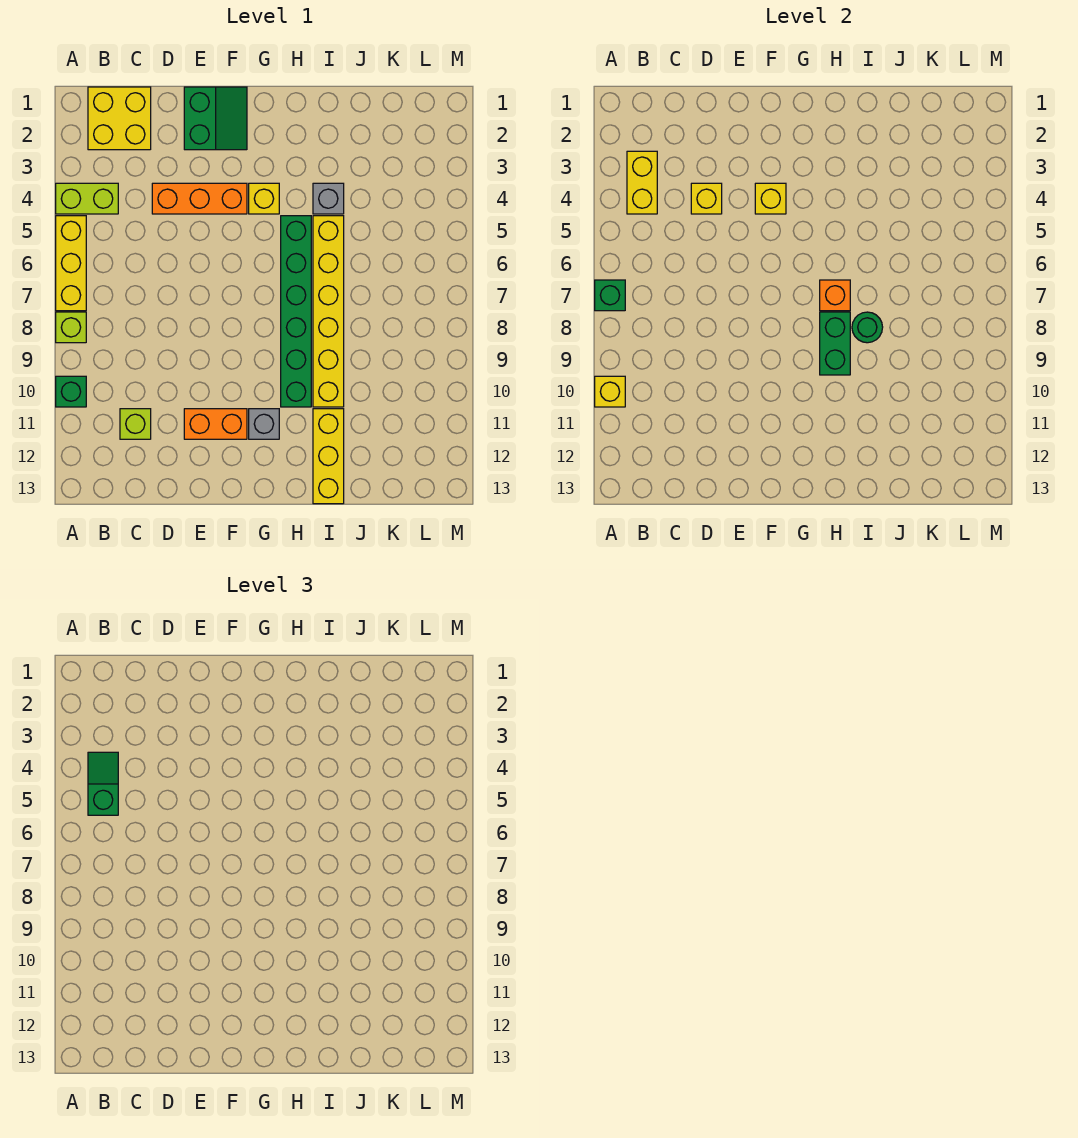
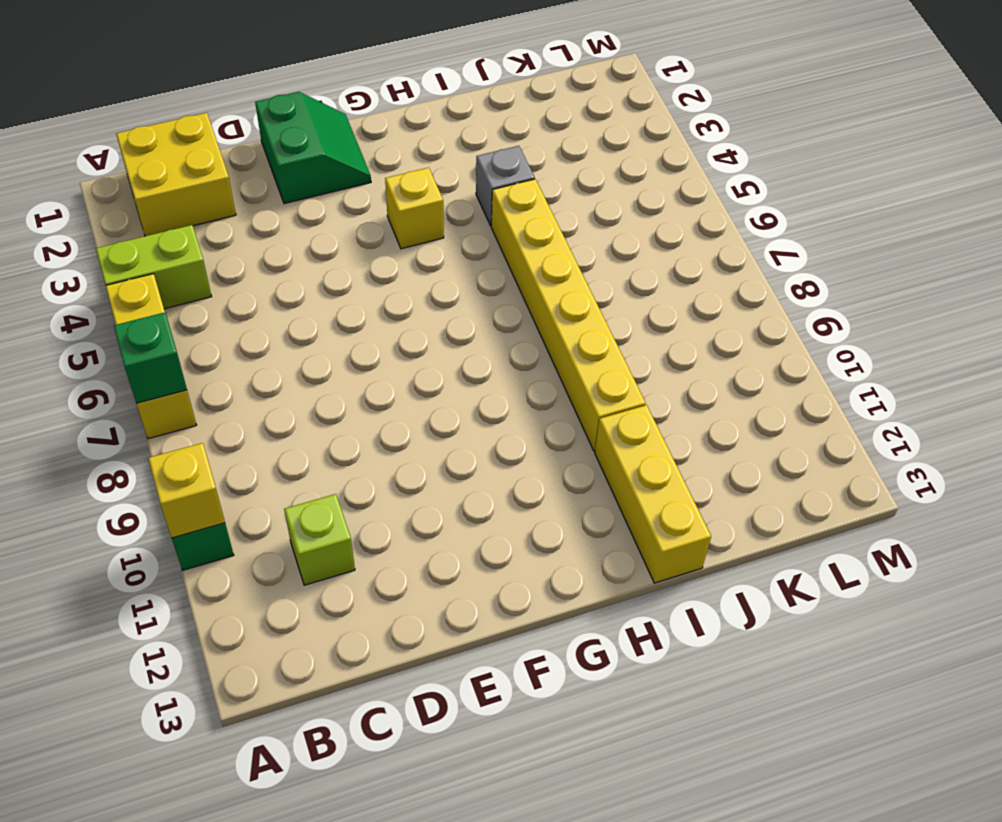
none -> lime 1x1 brick [56,312,86,343]
none -> orange 1x3 brick [152,183,247,214]
none -> orange 1x2 brick [184,409,247,439]

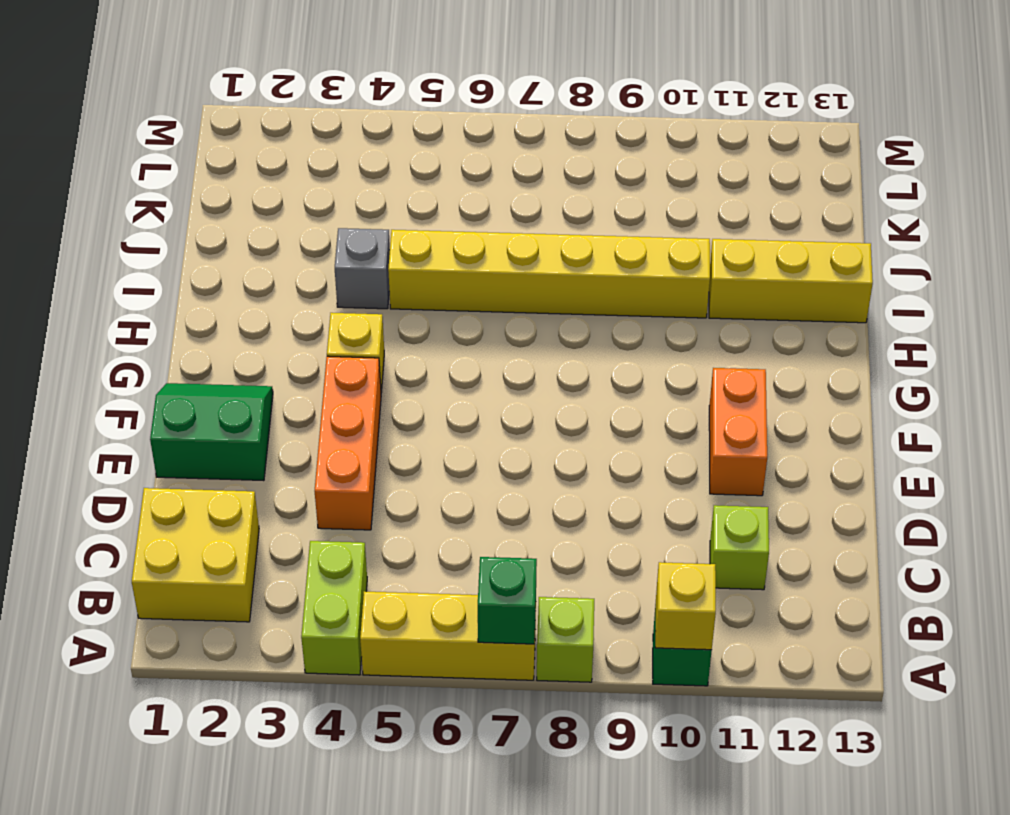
none -> grey 1x1 brick [249,409,279,439]
none -> green 1x6 brick [281,216,311,407]
none -> yellow 1x2 brick [627,151,657,214]

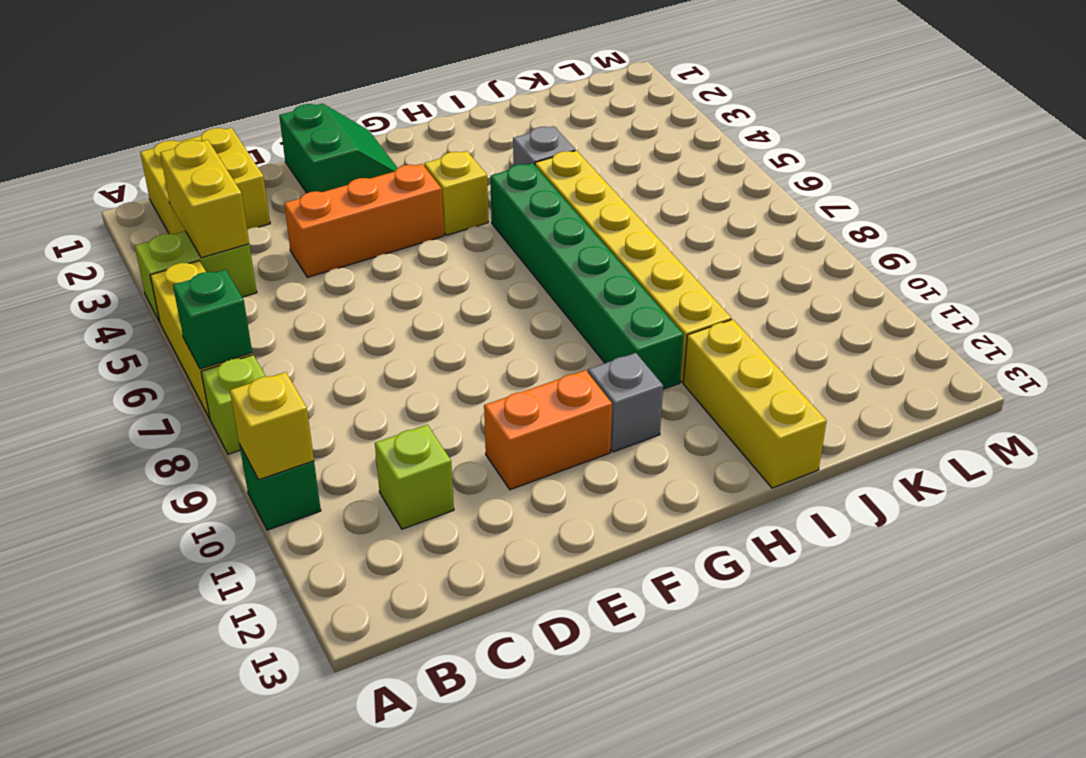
none -> yellow 1x1 brick [691,183,722,214]
none -> yellow 1x1 brick [755,183,786,214]
none -> orange 1x1 brick [820,280,850,311]

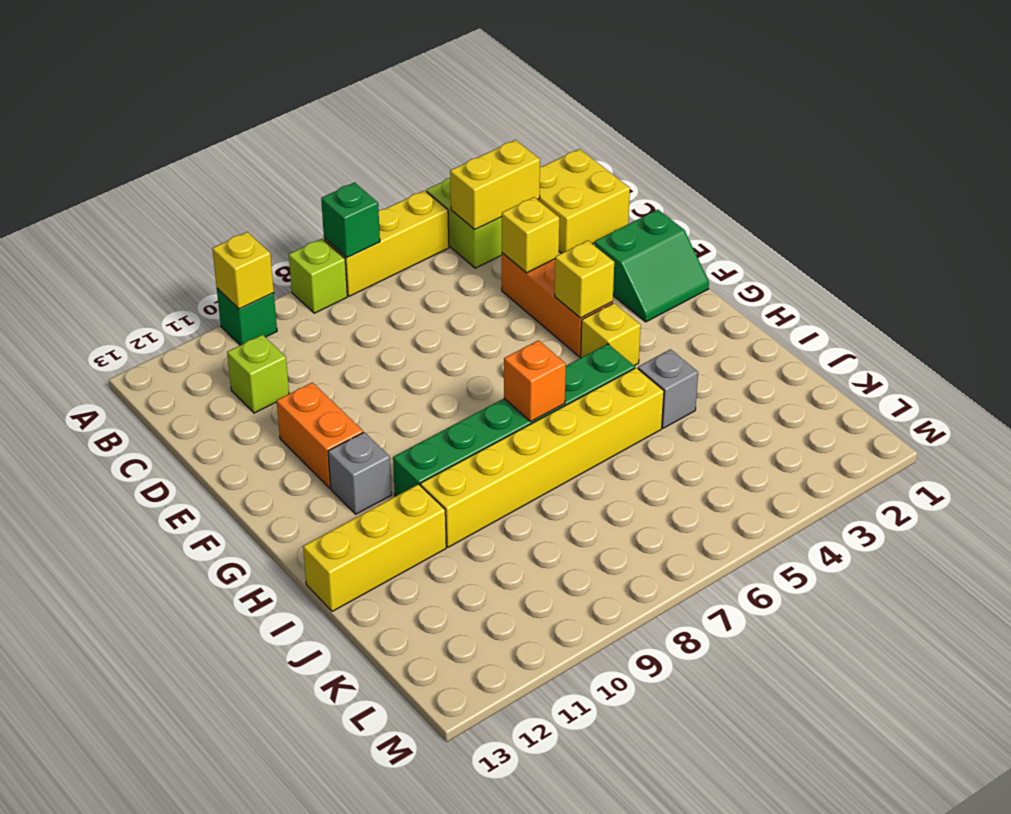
none -> green 1x2 brick [820,312,850,375]
none -> green 1x1 round brick [852,312,883,343]
none -> green 1x2 slope [88,752,118,815]

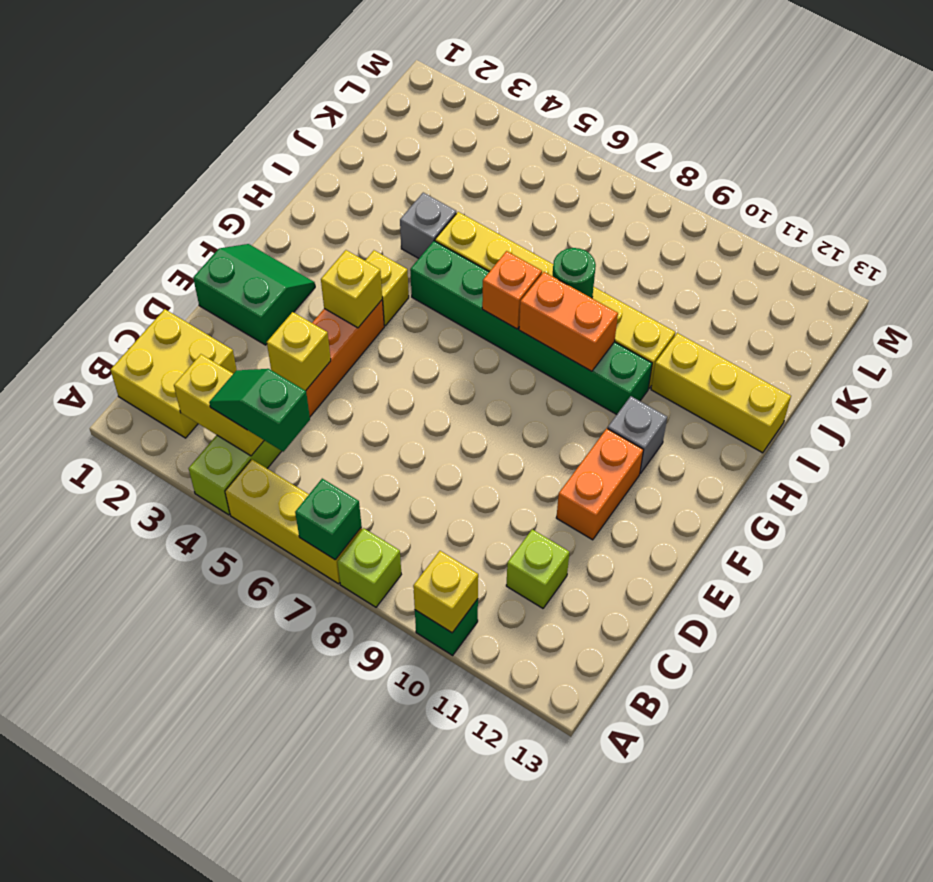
orange 1x2 brick [519,272,618,371] -> green 1x2 brick [820,312,850,375]

